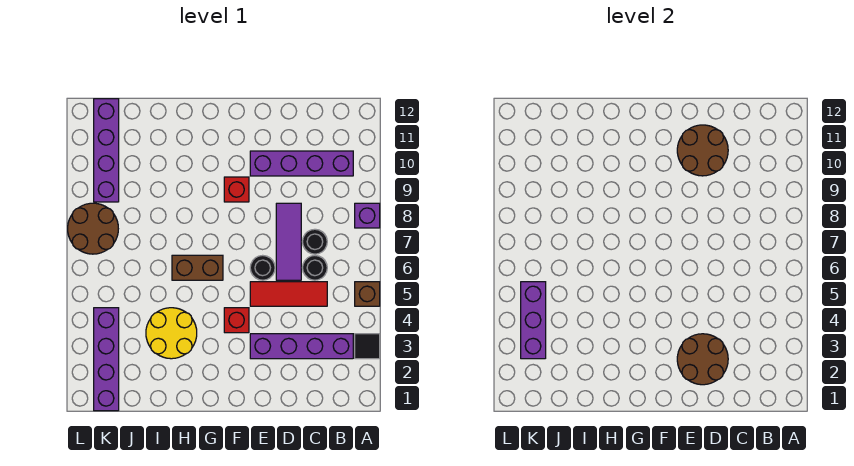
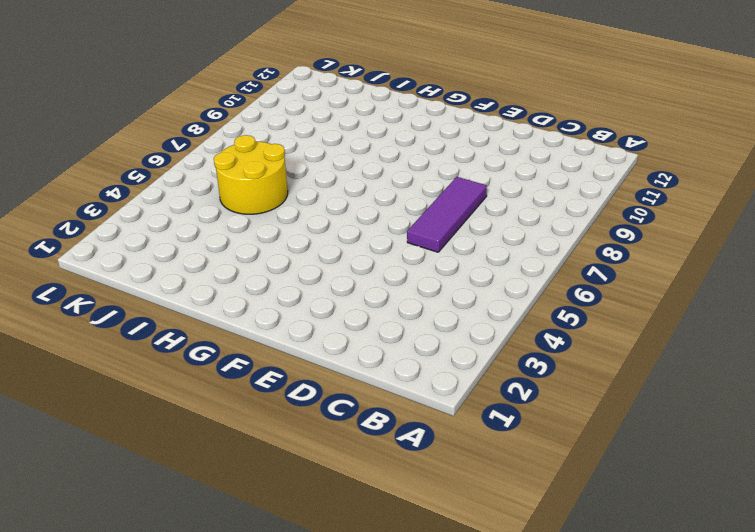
yellow 2x2 round brick [214,135,288,214] -> yellow 2x2 round brick moved to [146,308,197,359]
none -> black 1x1 tile [355,334,380,359]
none -> brown 1x1 brick [355,282,380,306]
none -> purple 1x1 brick [355,203,380,228]

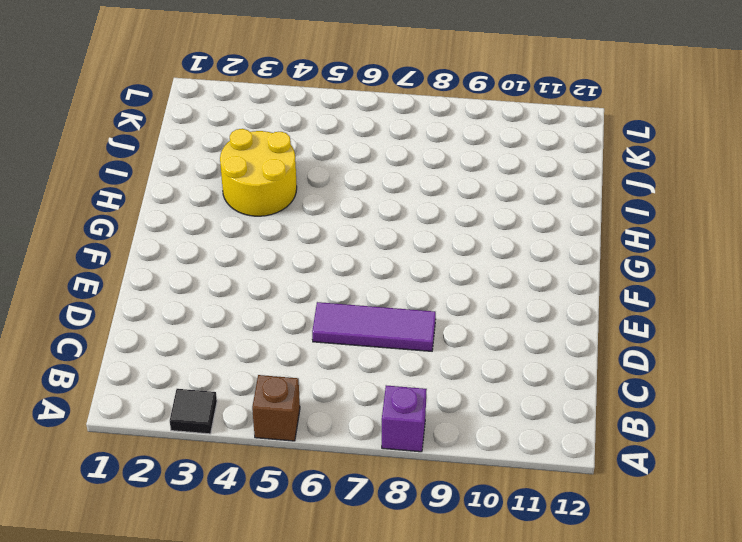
none -> purple 1x4 brick [250,334,353,359]
none -> purple 1x4 brick [250,151,353,176]
none -> red 1x3 tile [250,282,327,306]

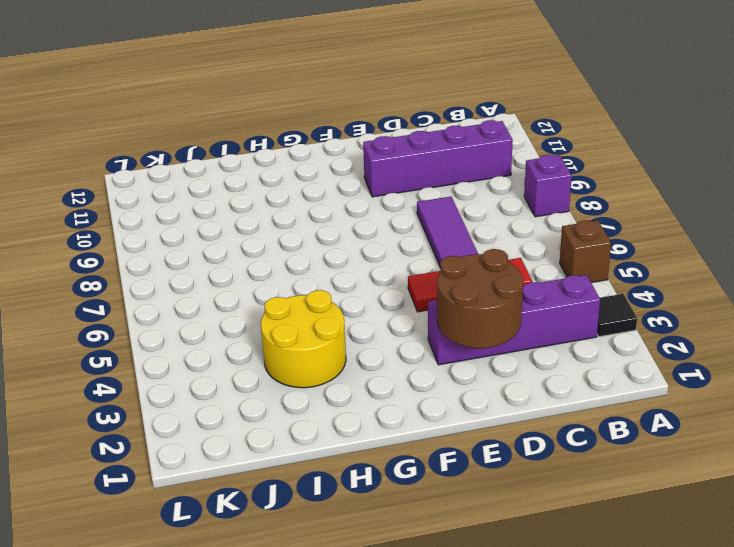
none -> black 1x1 round brick [303,256,327,280]
none -> black 1x1 round brick [303,229,327,254]
none -> black 1x1 round brick [250,255,275,280]

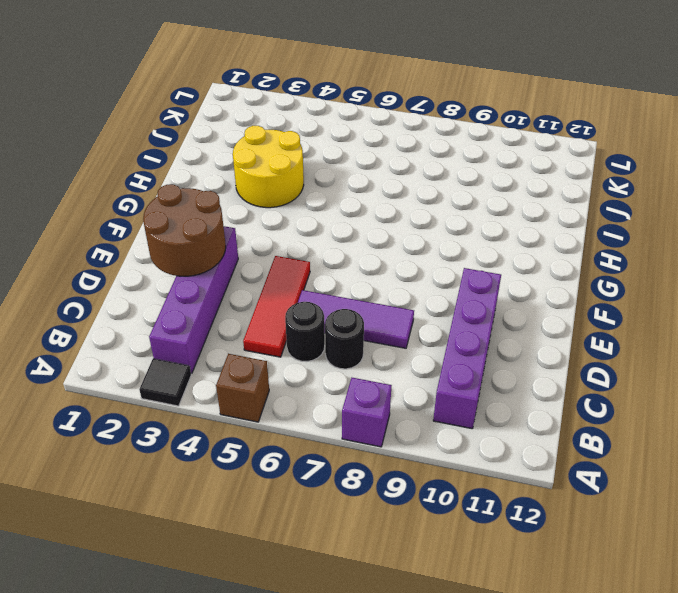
none -> black 1x1 round brick [250,255,275,280]
none -> red 1x1 brick [224,308,249,333]
none -> red 1x1 brick [224,177,249,202]

